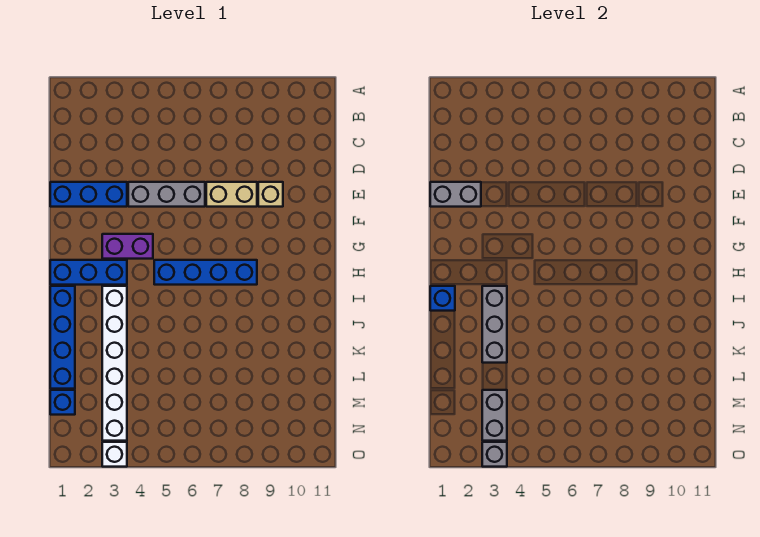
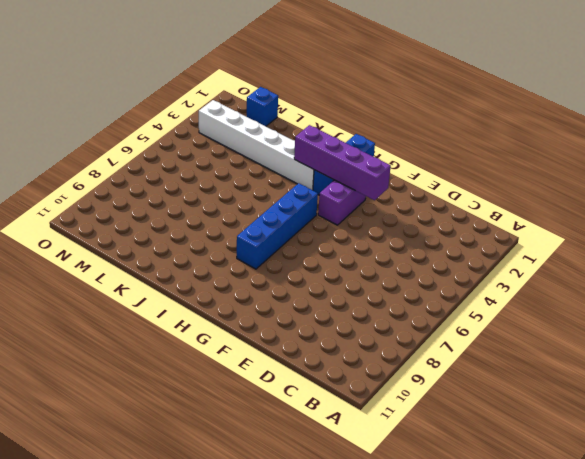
purple 1x4 brick [294,125,391,200] -> grey 1x3 brick [482,286,507,363]
none -> blue 1x3 brick [50,182,127,207]
none -> grey 1x3 brick [128,182,205,207]
none -> tan 1x2 brick [206,182,257,207]

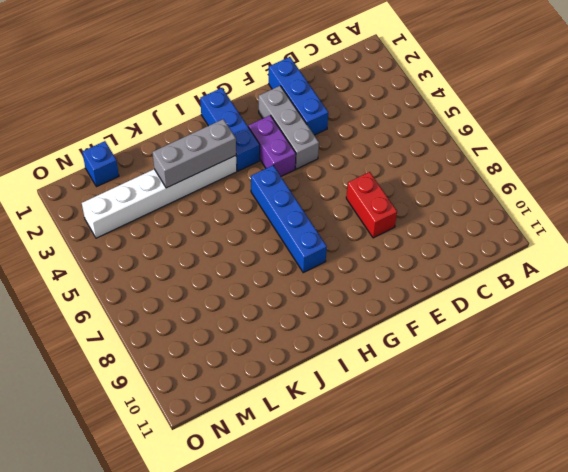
red 1x2 brick [346,172,397,238] -> tan 1x2 brick [206,182,257,207]
grey 1x3 brick [259,86,319,169] -> grey 1x3 brick moved to [128,182,205,207]
none -> tan 1x1 brick [258,182,283,207]
none -> blue 1x4 brick [50,286,75,389]
none -> white 1x1 brick [102,442,127,467]

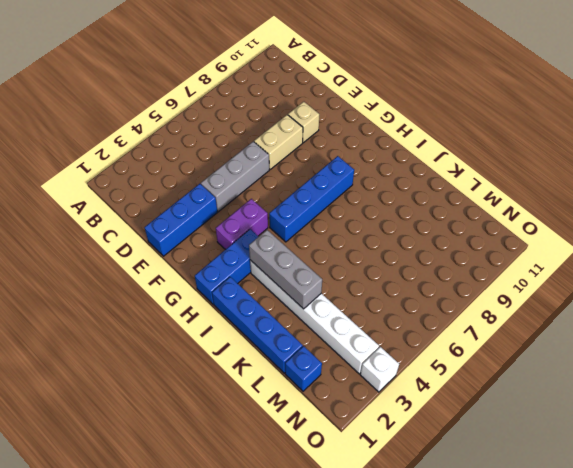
none -> grey 1x2 brick [430,182,481,207]
none -> blue 1x1 brick [430,286,455,311]
none -> grey 1x2 brick [482,390,507,441]

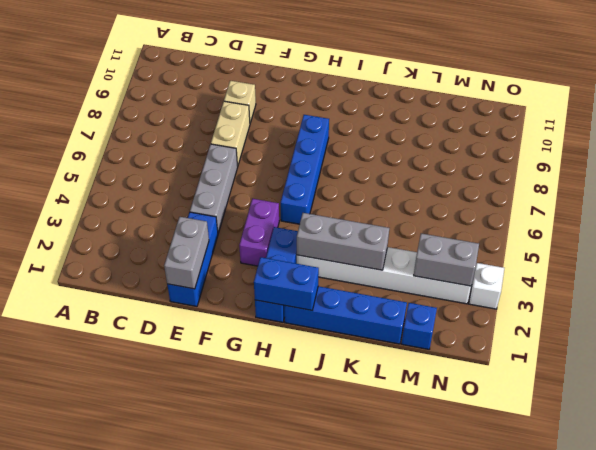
blue 1x2 brick [254,257,319,311] -> blue 1x1 brick [430,286,455,311]
none -> grey 1x1 brick [482,442,507,467]

